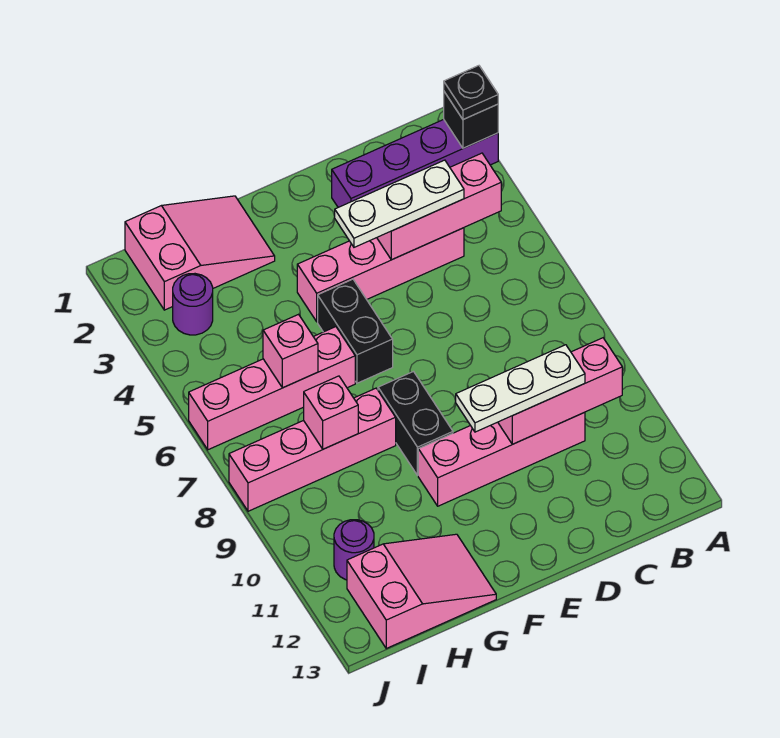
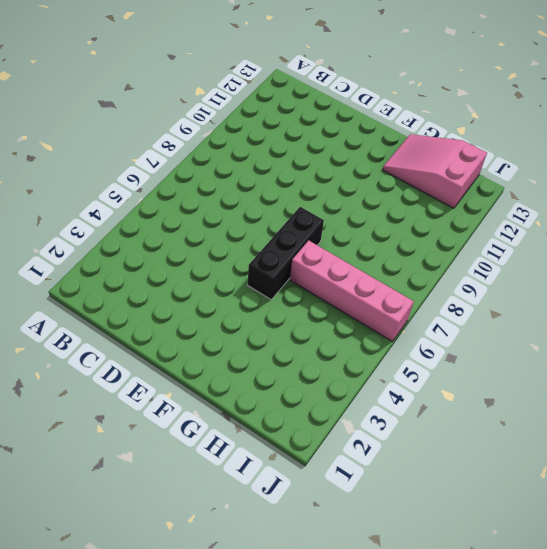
black 1x3 brick [248,207,324,300] -> black 1x2 brick [318,279,393,383]
none -> purple 1x4 brick [332,120,498,207]
none -> pink 1x4 brick [297,228,464,322]
none -> pink 1x4 brick [418,412,585,506]

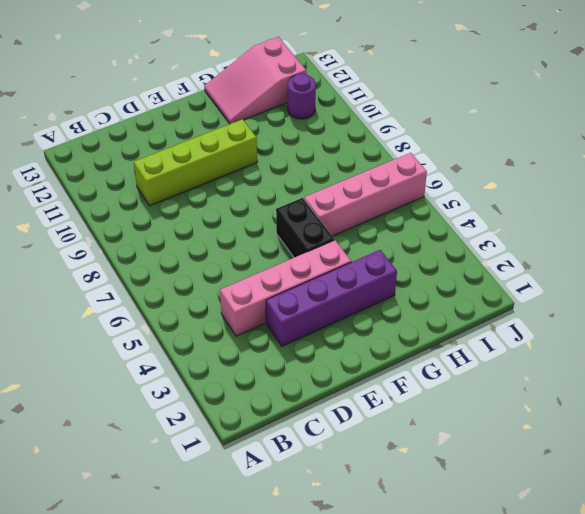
lime 1x4 brick [134,119,257,206] -> pink 1x4 brick [418,412,585,506]
purple 1x4 brick [266,250,397,346] -> purple 1x4 brick moved to [332,120,498,207]
none -> black 1x2 brick [378,372,453,476]
none -> pink 2x3 slope [125,196,275,310]
none -> pink 1x4 brick [229,388,396,511]

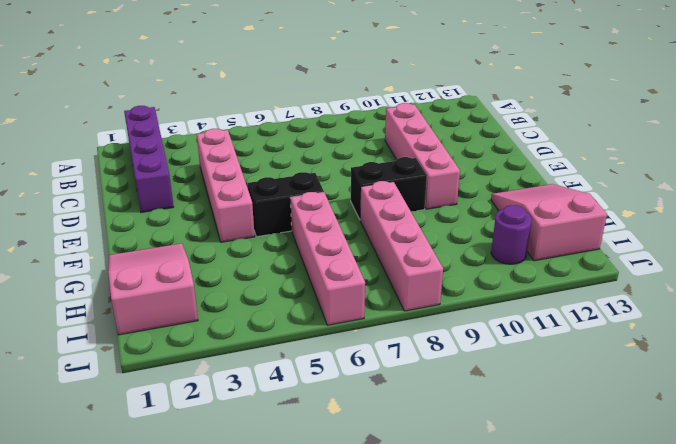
none -> purple 1x1 round brick [173,274,213,335]
none -> black 1x1 brick [444,92,498,148]
none -> pink 1x3 brick [377,153,501,260]

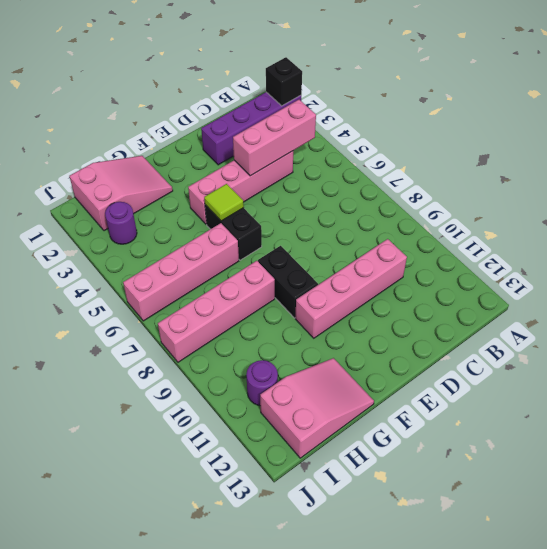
lime 1x1 tile [204,184,244,221] -> none
none -> pink 1x3 brick [498,338,622,444]
none -> pink 1x1 brick [263,315,318,388]
none -> pink 1x1 brick [304,376,358,449]

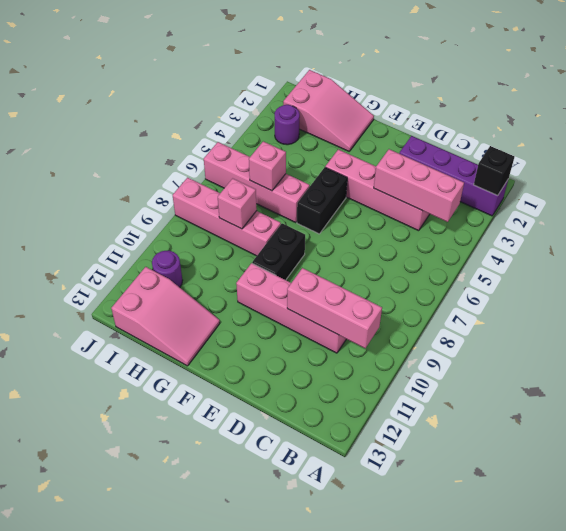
none -> black 1x1 plate [444,66,498,120]
none -> white 1x3 plate [335,160,464,247]
none -> white 1x3 plate [455,345,585,432]

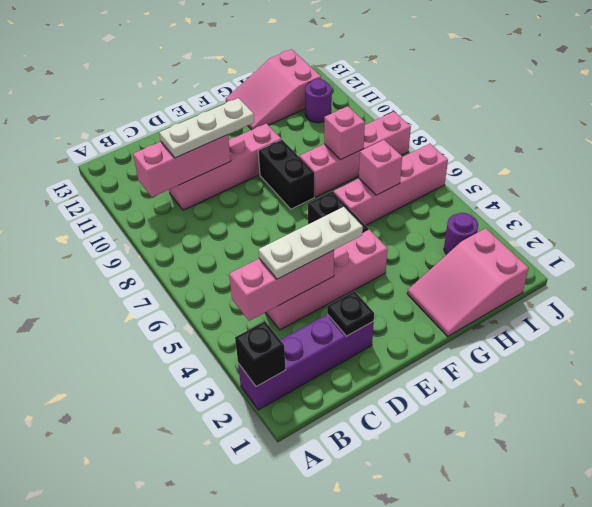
black 1x1 plate [327,291,374,336] -> black 1x1 plate moved to [444,66,498,120]

